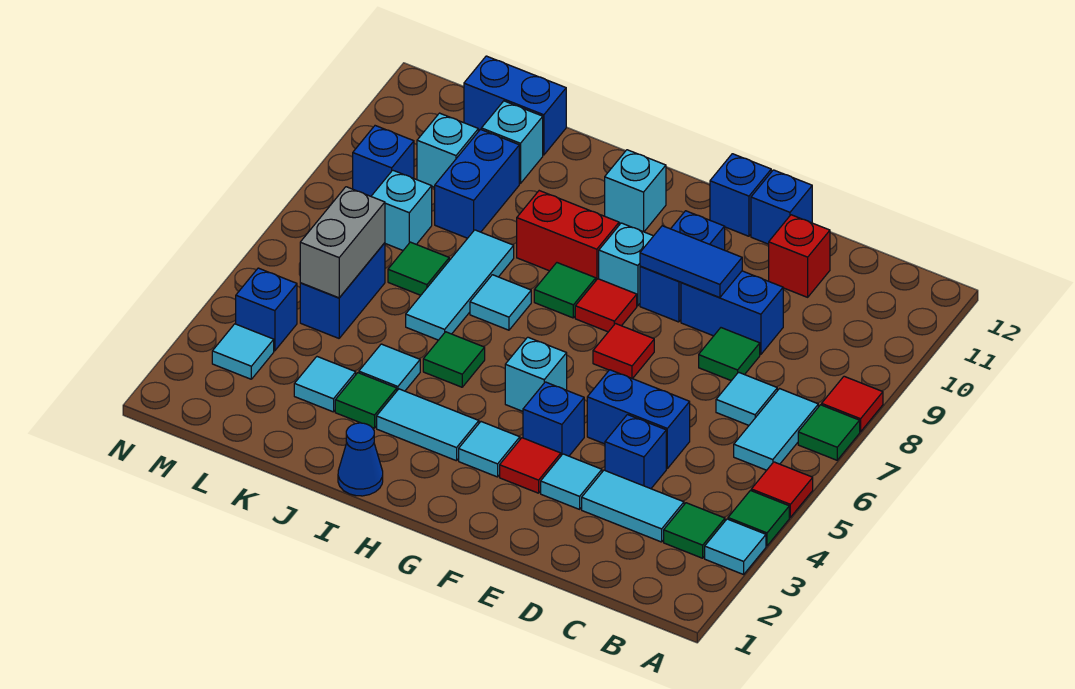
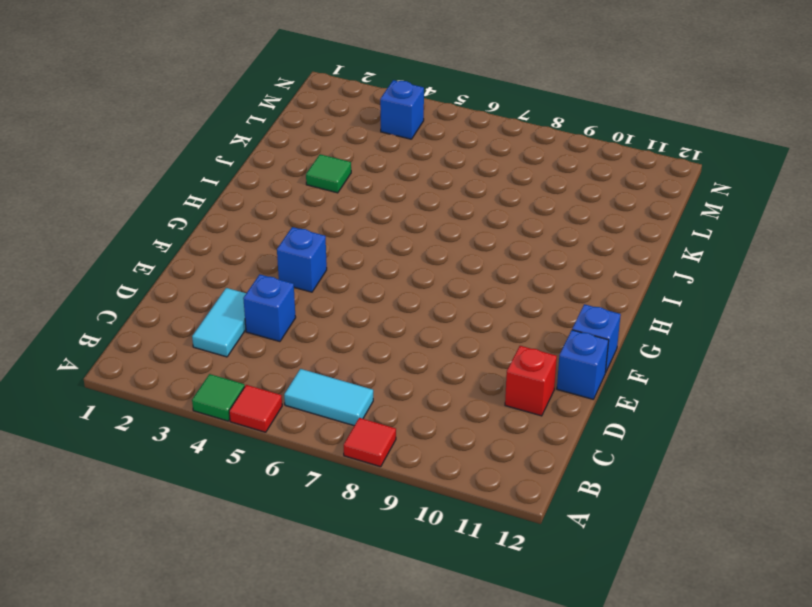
none -> cyan 1x1 tile [705,519,766,574]
none -> green 1x1 tile [798,405,860,460]
none -> green 1x1 tile [664,503,725,558]
none -> cyan 1x1 tile [716,372,777,425]

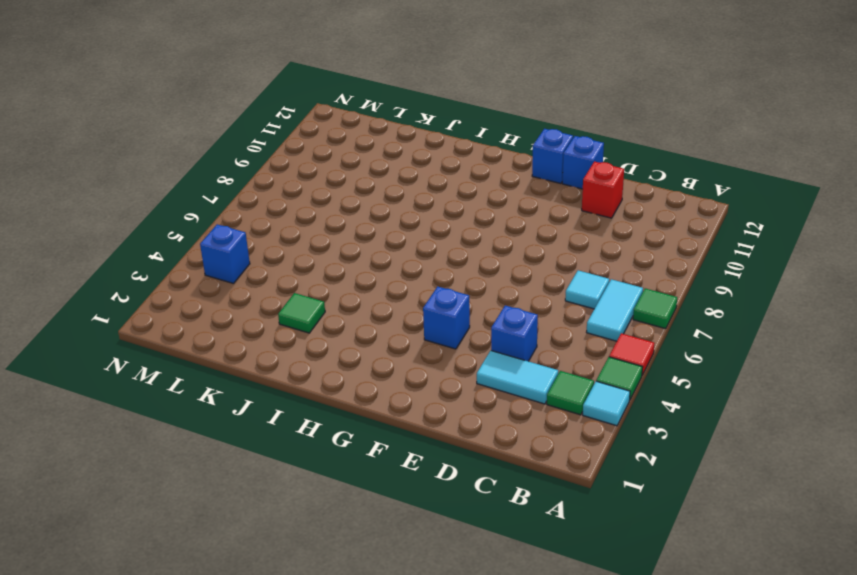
none -> red 1x1 tile [822,376,883,432]
none -> blue 1x2 brick [587,370,690,468]
none -> green 1x1 tile [699,328,760,381]
none -> blue 1x2 brick [681,271,783,354]

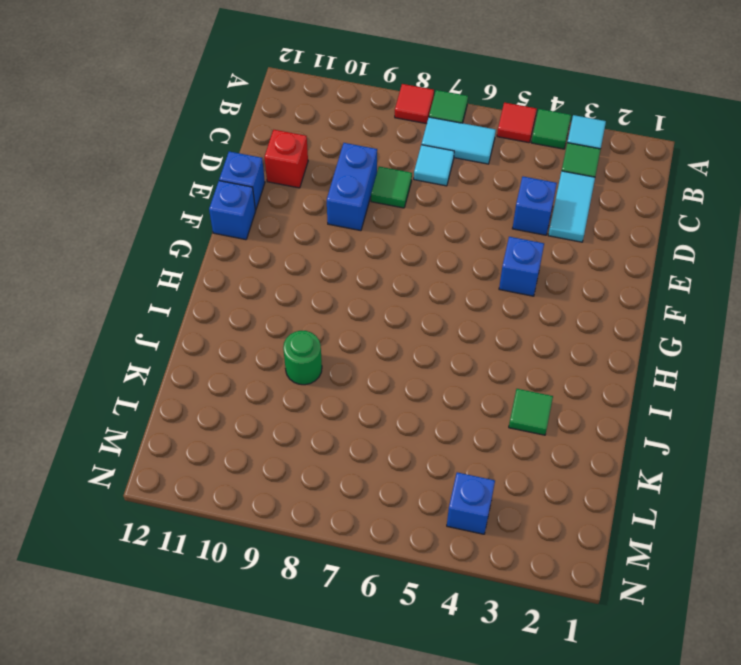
green 1x1 round brick [283,331,322,385] -> none
none -> blue 1x2 brick [587,370,690,468]
none -> cyan 1x1 tile [541,454,602,509]
none -> red 1x1 tile [500,438,561,493]
none -> red 1x1 tile [593,324,654,379]

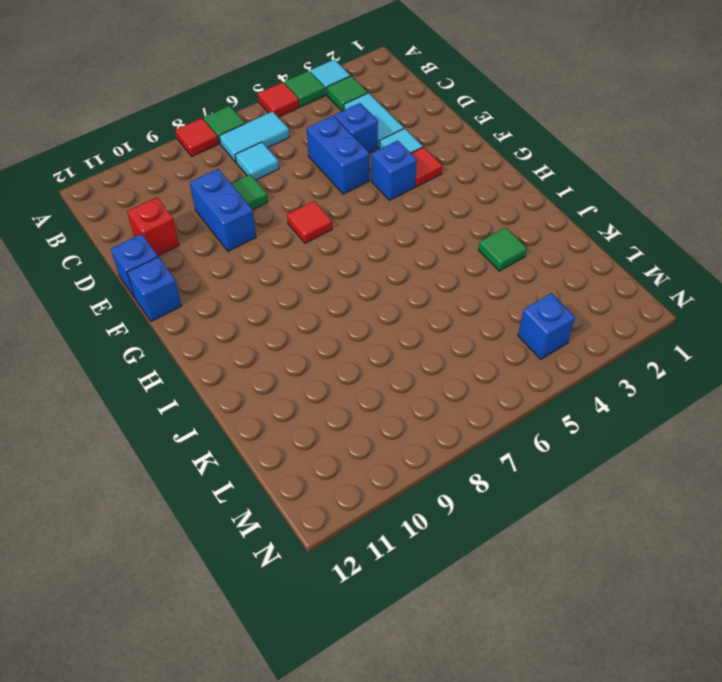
none -> blue 1x2 brick [640,211,725,322]
none -> cyan 1x1 tile [459,422,520,477]
none -> cyan 1x1 brick [505,337,567,411]
none -> red 1x1 tile [575,279,637,332]

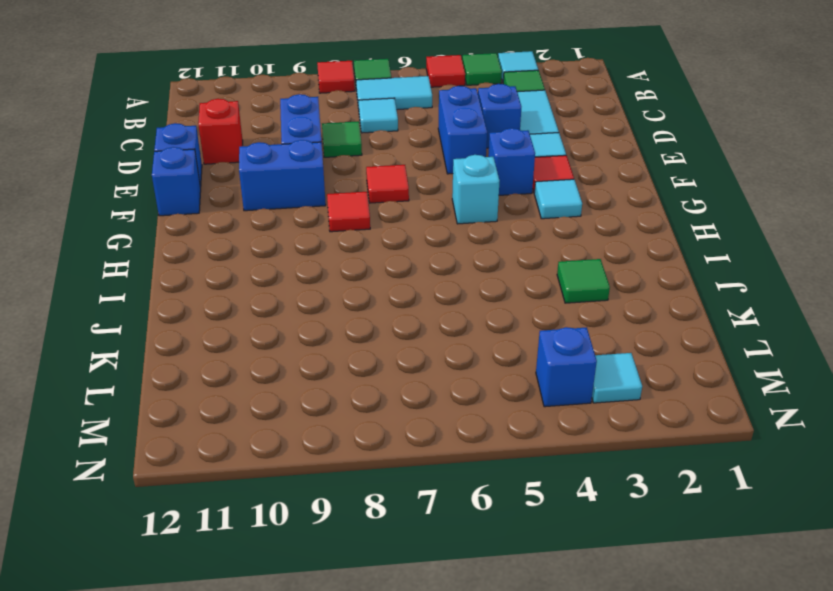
none -> cyan 1x1 brick [599,223,653,306]
none -> cyan 1x2 tile [377,389,479,461]
none -> green 1x1 tile [534,263,596,318]
none -> red 1x2 brick [517,191,619,280]

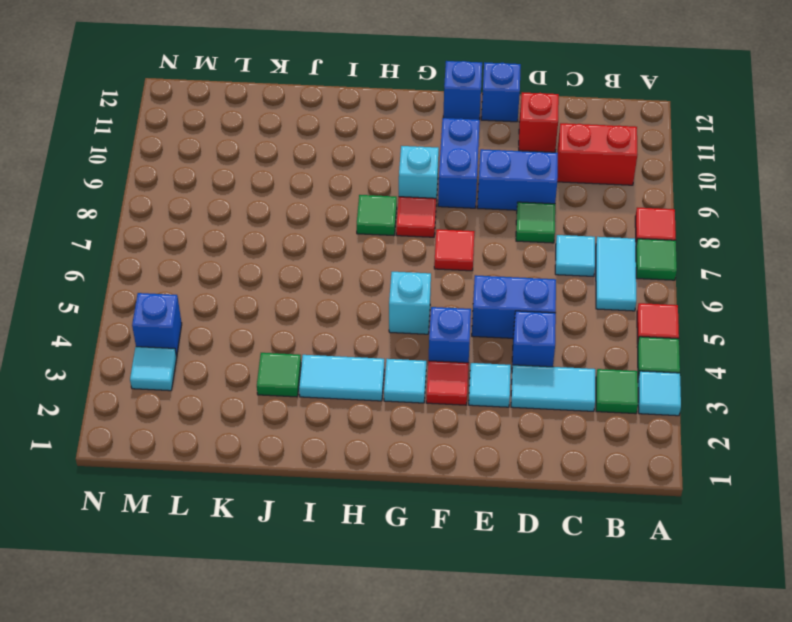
red 1x2 brick [557,123,638,185] -> red 1x2 brick moved to [517,191,619,280]
none -> cyan 1x1 brick [605,150,666,232]
none -> blue 1x1 cone [338,423,383,496]
none -> green 1x1 tile [423,332,485,387]
none -> cyan 1x1 tile [470,275,531,330]

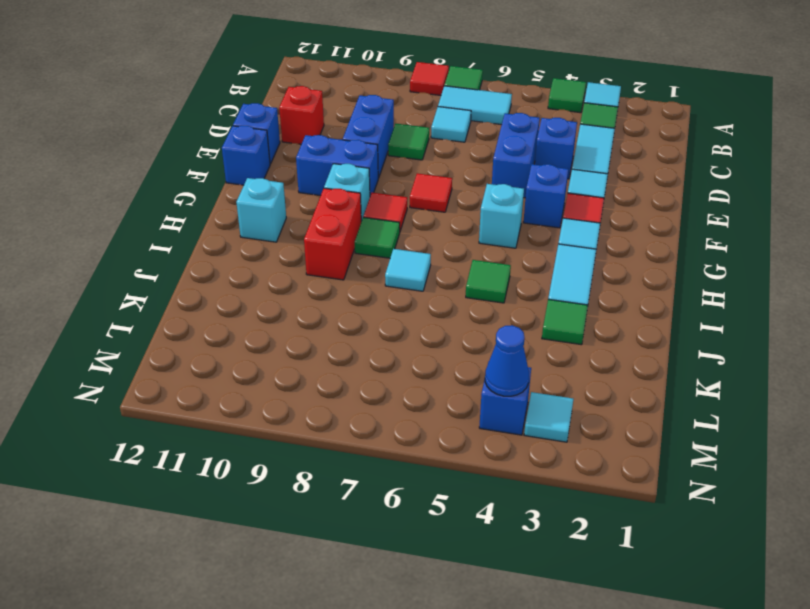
blue 1x1 cone [485,325,529,396] -> blue 1x1 cone moved to [338,423,383,496]
none -> red 1x1 tile [751,462,813,517]
none -> cyan 1x1 tile [359,344,420,391]
none -> cyan 1x3 tile [406,230,514,340]
none -> cyan 1x1 tile [294,357,356,412]

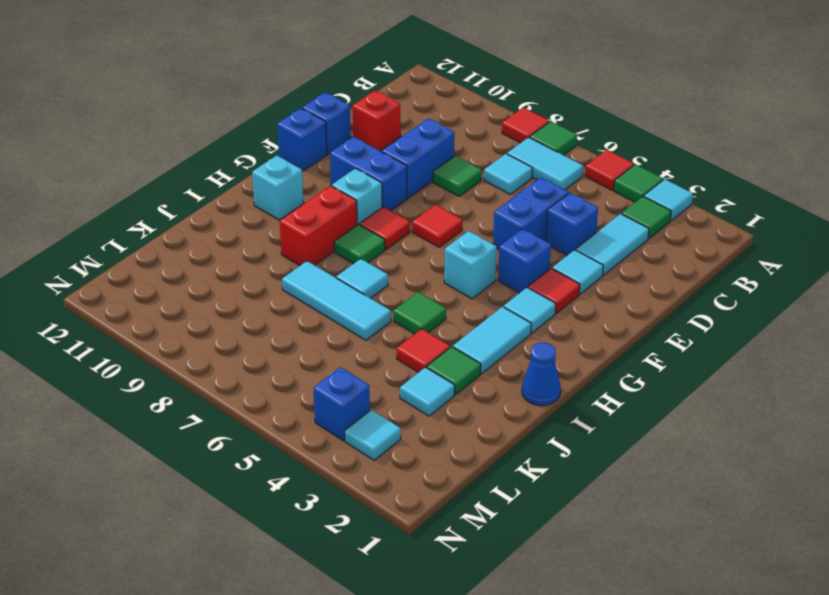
red 1x1 tile [397,329,450,372] -> cyan 1x1 tile [359,344,420,391]
none -> green 1x1 tile [388,242,449,295]
none -> blue 1x2 brick [435,130,519,238]
none -> cyan 1x1 brick [481,101,543,184]
none -> blue 1x2 brick [464,56,566,155]

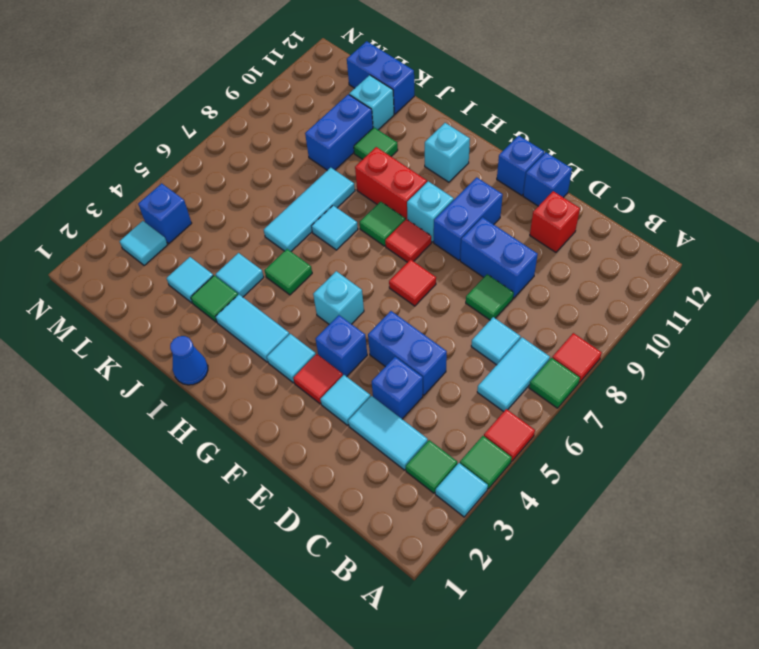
green 1x1 tile [354,128,398,159] -> green 1x1 tile moved to [388,242,449,295]
none -> blue 1x2 brick [300,243,385,338]
none -> cyan 1x1 brick [371,170,432,250]
none -> cyan 1x1 brick [417,113,478,187]
none -> blue 1x1 brick [353,126,414,196]

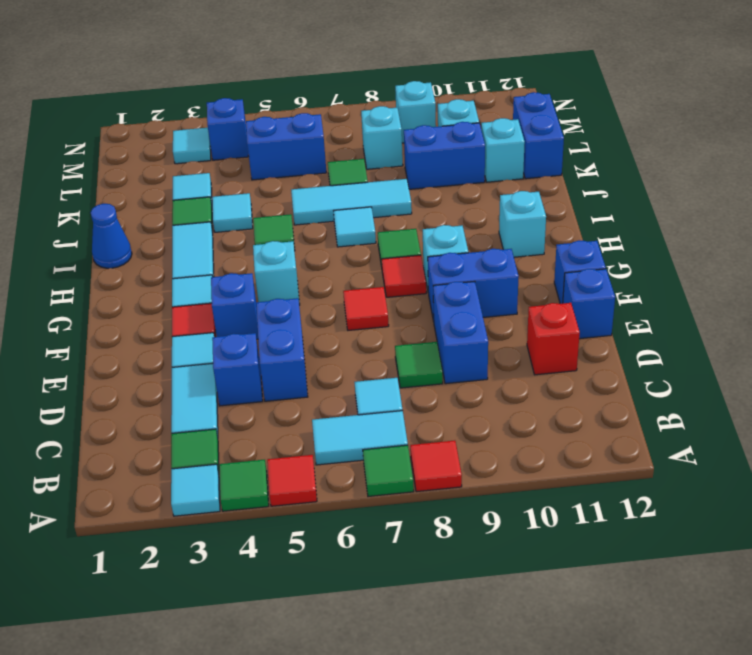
cyan 1x1 brick [395,81,436,143] -> blue 1x1 brick [353,126,414,196]
none -> red 1x2 brick [517,191,619,280]
none -> blue 1x2 tile [640,226,742,298]
none -> grey 1x2 brick [300,187,385,298]

